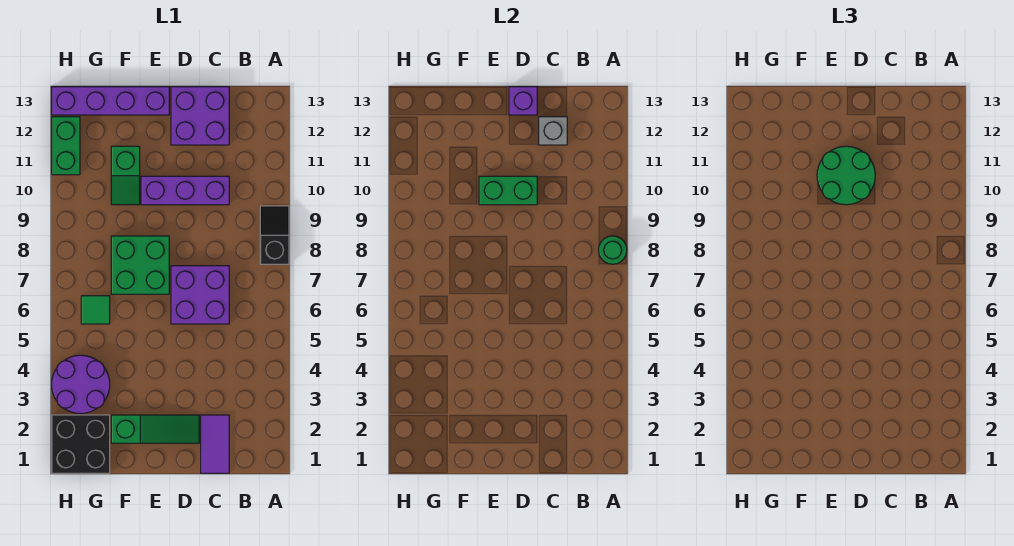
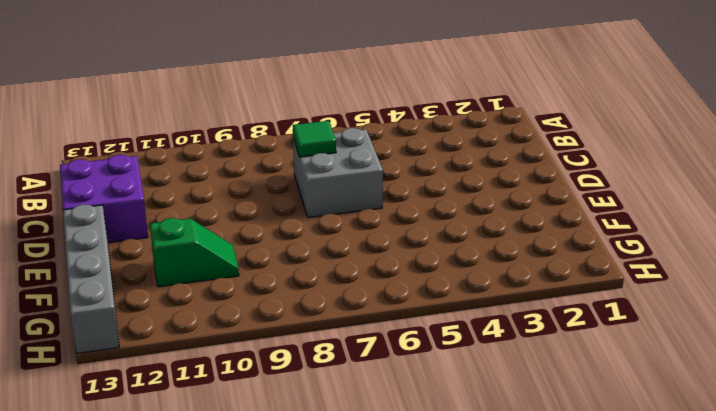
grey 2x2 brick [293,128,383,218] -> purple 2x2 brick [171,266,229,324]
green 1x1 tile [293,121,336,157] -> green 1x1 tile moved to [81,296,110,324]
grey 1x4 brick [63,204,119,354] -> purple 1x4 brick [52,87,169,115]
none -> black 1x2 slope [260,206,289,264]
none -> purple 1x2 tile [201,415,229,473]
none -> purple 1x3 brick [141,176,229,205]

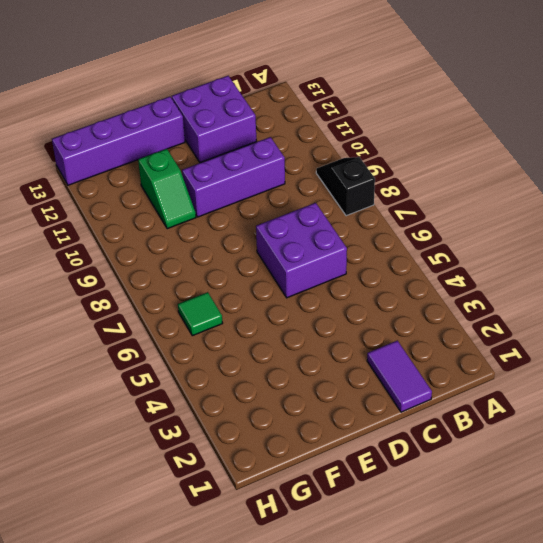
none -> green 1x3 slope [111,415,199,443]
none -> green 2x2 brick [111,236,169,294]
none -> black 2x2 brick [52,415,110,473]

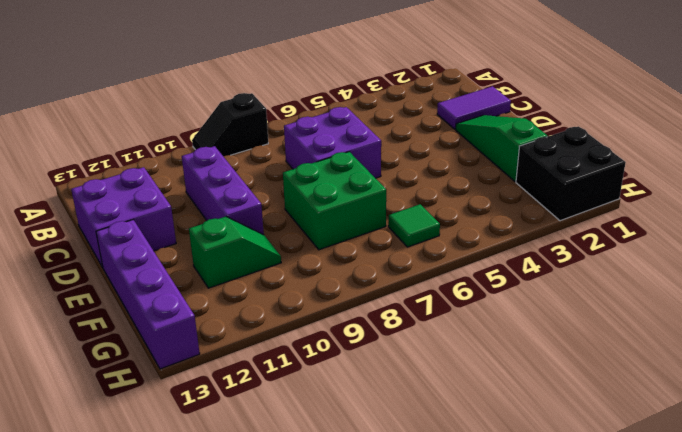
none -> purple 2x2 round brick [52,355,110,414]
none -> green 1x2 brick [52,117,80,175]
none -> green 1x1 round brick [599,236,627,264]

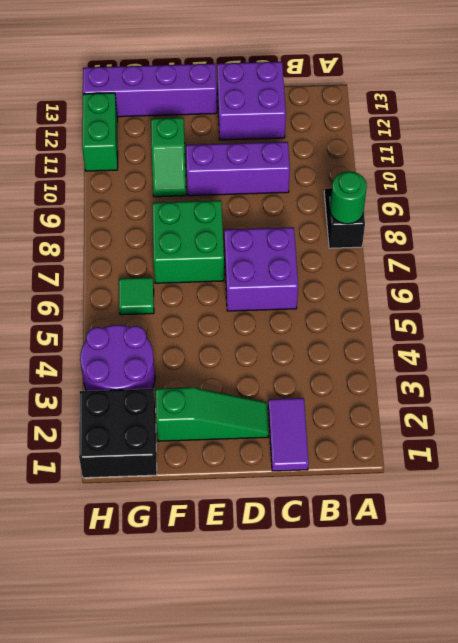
none -> grey 1x1 brick [539,117,567,145]
none -> green 1x2 brick [479,176,537,205]
none -> purple 1x1 brick [509,87,537,115]

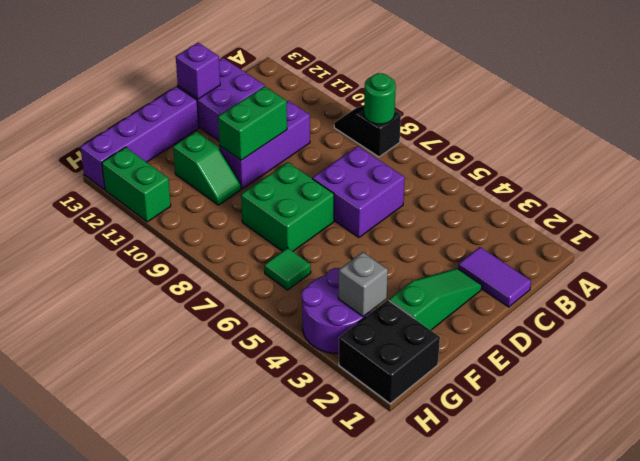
grey 1x1 brick [338,252,388,317] -> grey 1x1 brick moved to [539,117,567,145]
none -> green 2x2 round brick [817,146,875,205]

